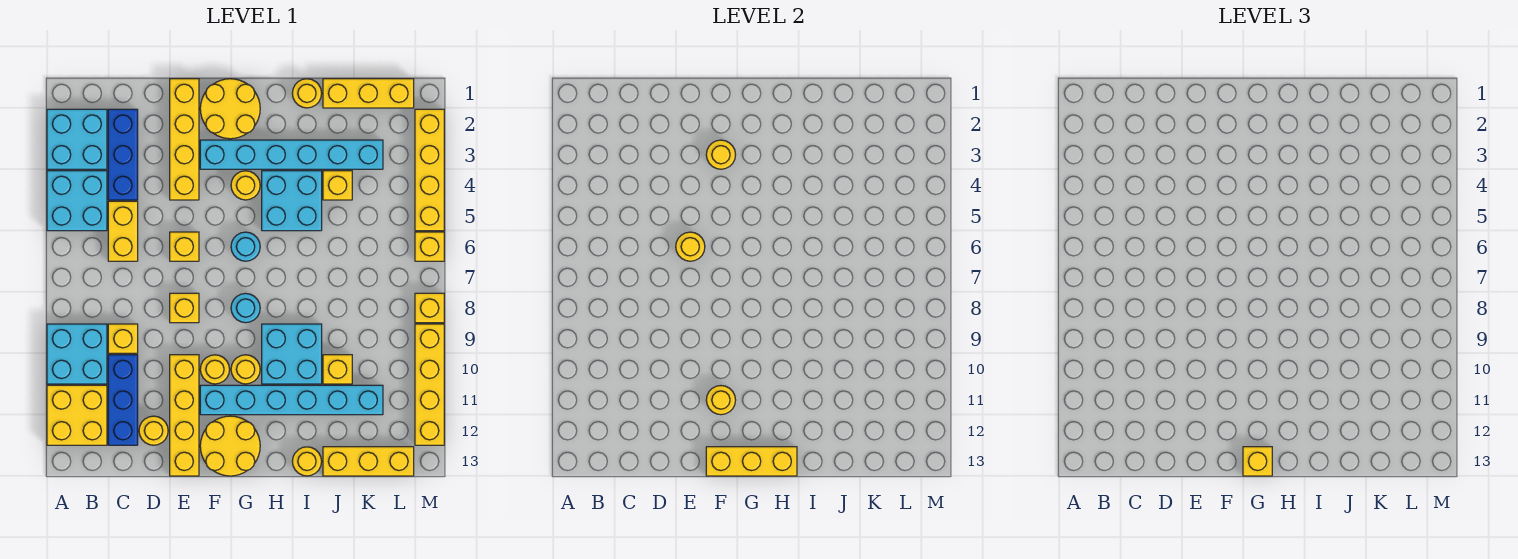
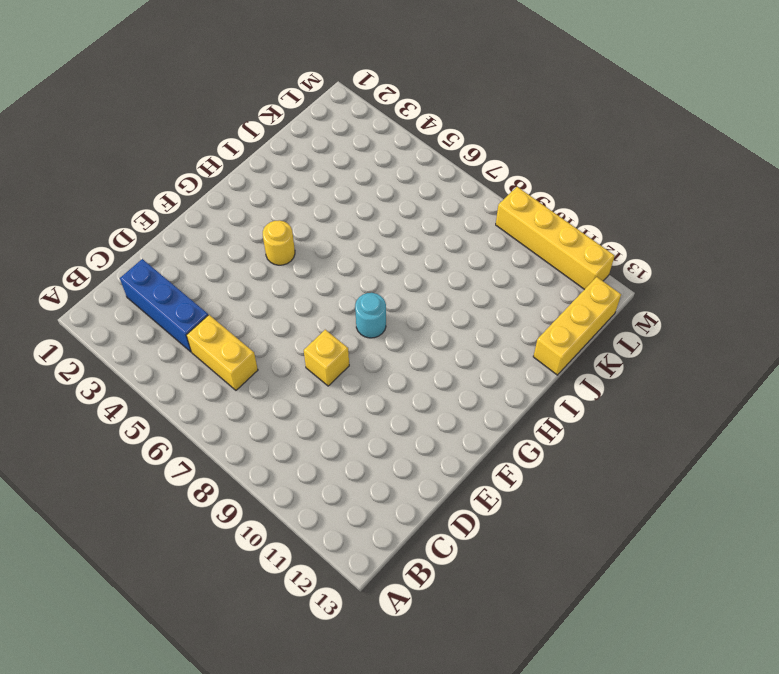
none -> cyan 2x2 brick [47,109,107,169]
none -> cyan 2x2 brick [47,171,107,231]
none -> cyan 2x2 brick [47,324,107,384]
none -> yellow 2x2 brick [47,385,107,445]

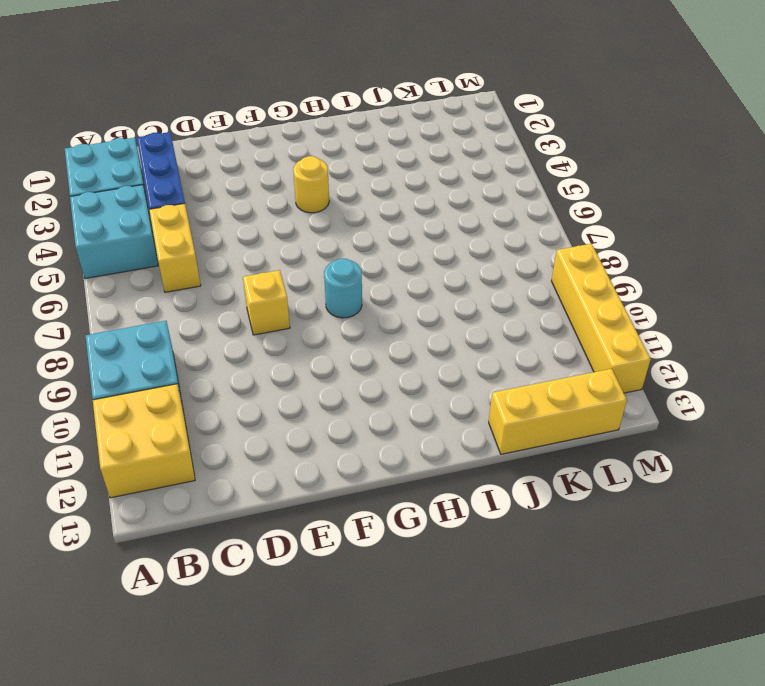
none -> yellow 1x1 brick [108,324,138,353]
none -> blue 1x3 brick [108,355,138,445]
none -> yellow 1x1 round brick [139,416,168,445]
none -> yellow 1x4 brick [170,79,199,200]

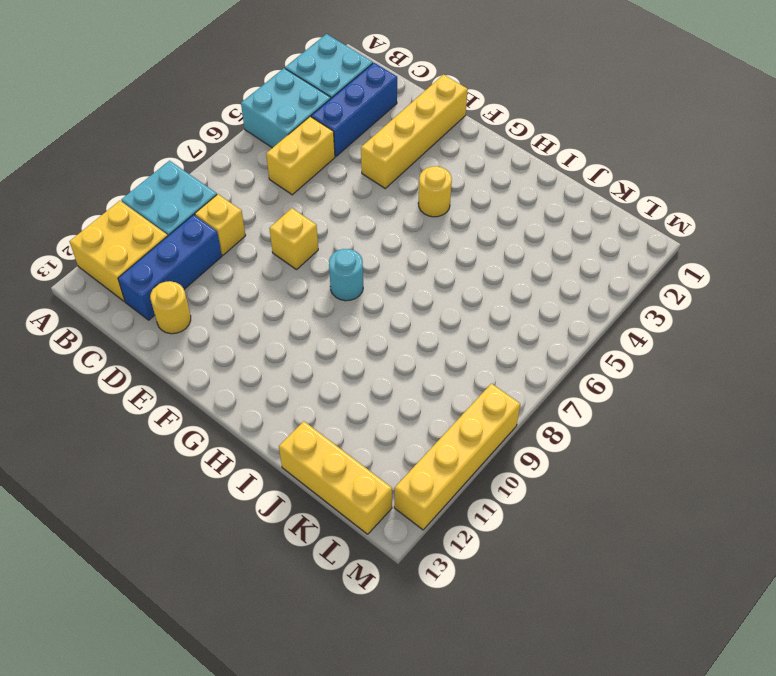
none -> yellow 1x1 brick [170,232,199,261]
none -> yellow 1x4 brick [170,355,199,476]
none -> yellow 2x2 round brick [200,79,260,139]
none -> cyan 1x6 brick [200,140,383,169]

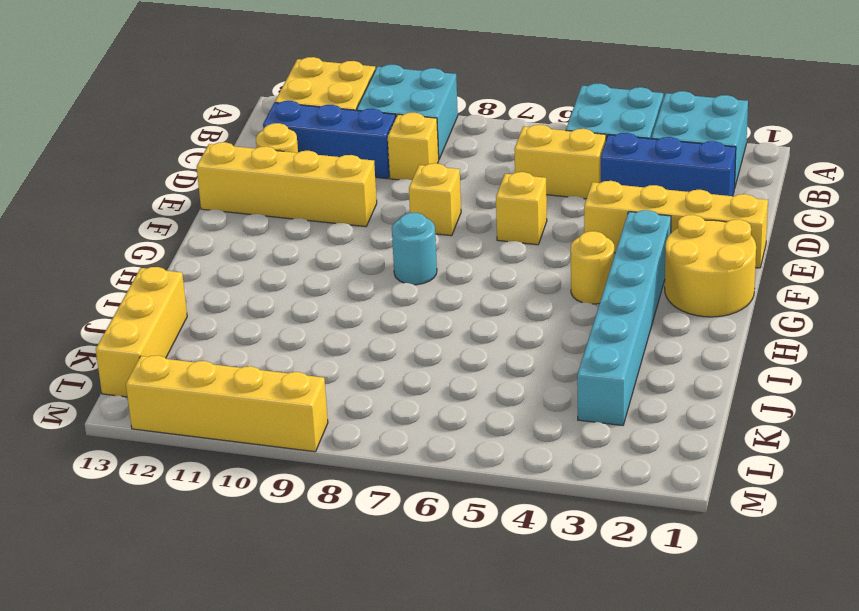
none -> yellow 1x1 round brick [200,355,230,384]
none -> cyan 1x6 brick [200,385,383,415]
none -> yellow 2x2 round brick [200,416,260,476]
none -> cyan 1x1 round brick [231,232,260,261]

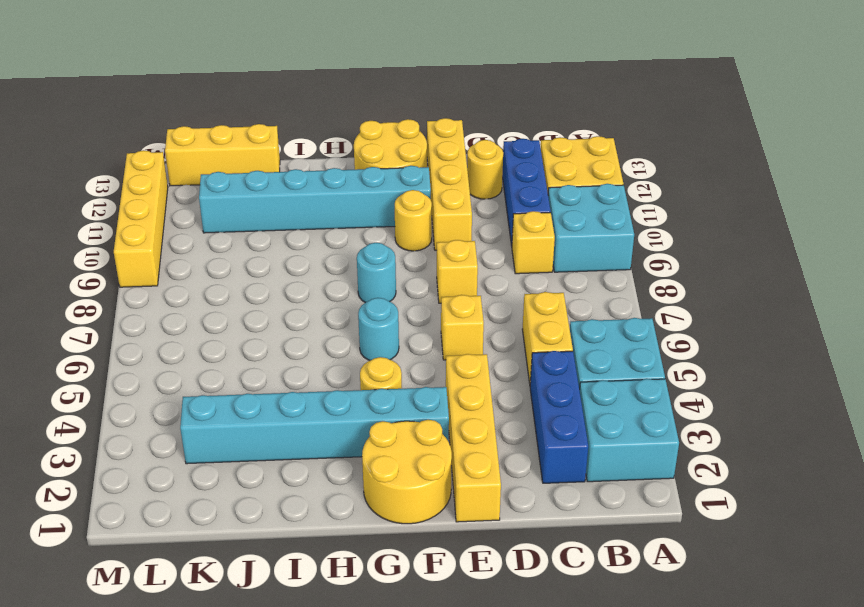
none -> yellow 1x1 round brick [231,355,260,384]
none -> cyan 2x2 brick [262,171,322,231]
none -> cyan 2x2 brick [262,324,322,384]
none -> yellow 1x1 round brick [292,79,322,108]

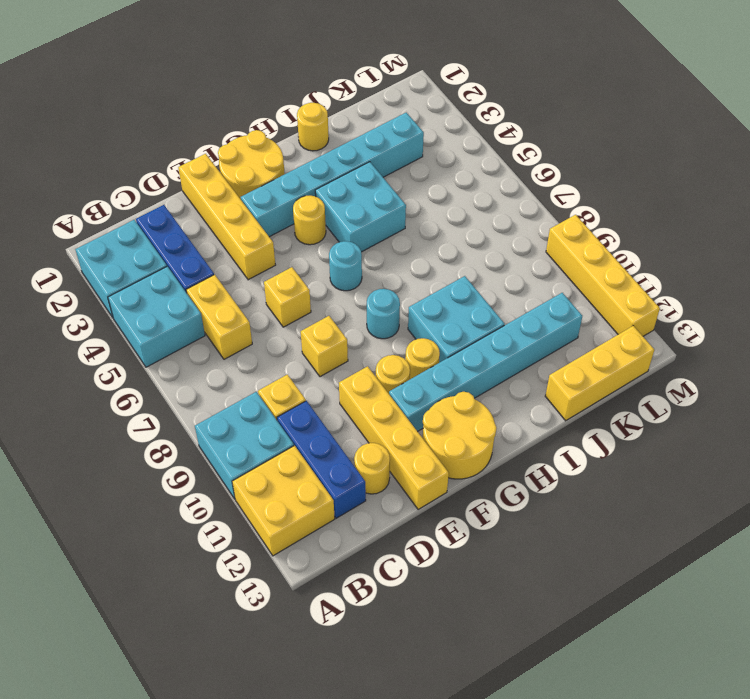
none -> yellow 1x1 round brick [292,447,322,476]
none -> yellow 1x3 brick [323,79,414,108]
none -> yellow 1x1 brick [323,171,352,200]
none -> yellow 1x1 brick [323,355,352,384]

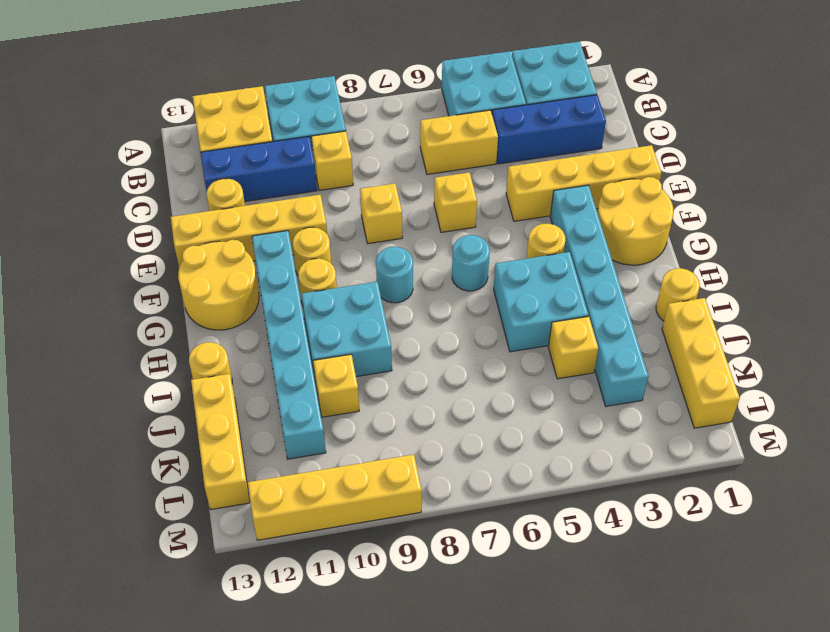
none -> yellow 1x4 brick [415,109,444,231]
none -> yellow 1x1 brick [415,232,444,261]
none -> yellow 1x1 brick [415,293,444,323]
none -> yellow 1x1 round brick [676,232,705,261]

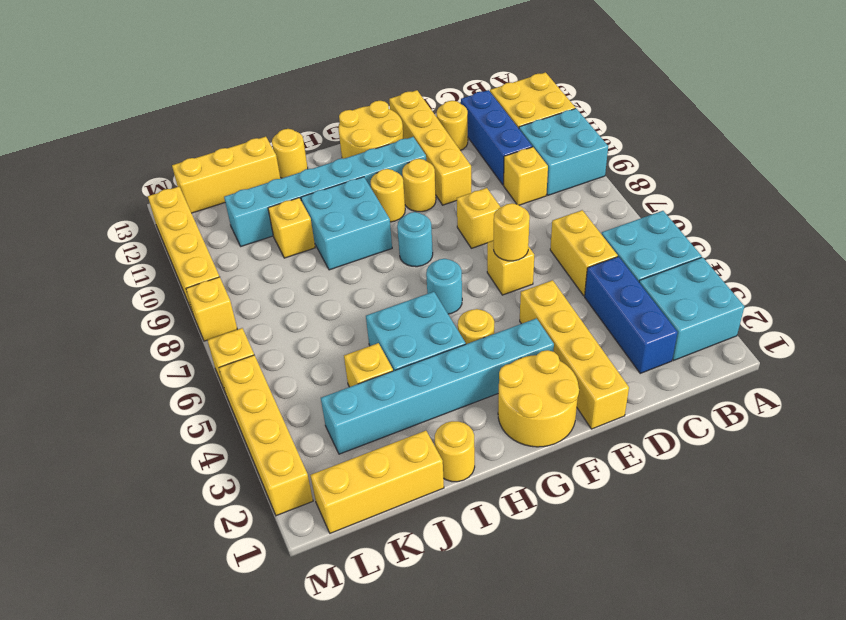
none -> yellow 1x1 round brick [706,140,736,169]
none -> yellow 1x1 round brick [706,386,736,415]
none -> yellow 1x3 brick [706,447,797,476]
none -> yellow 1x1 brick [1243,447,1272,476]

